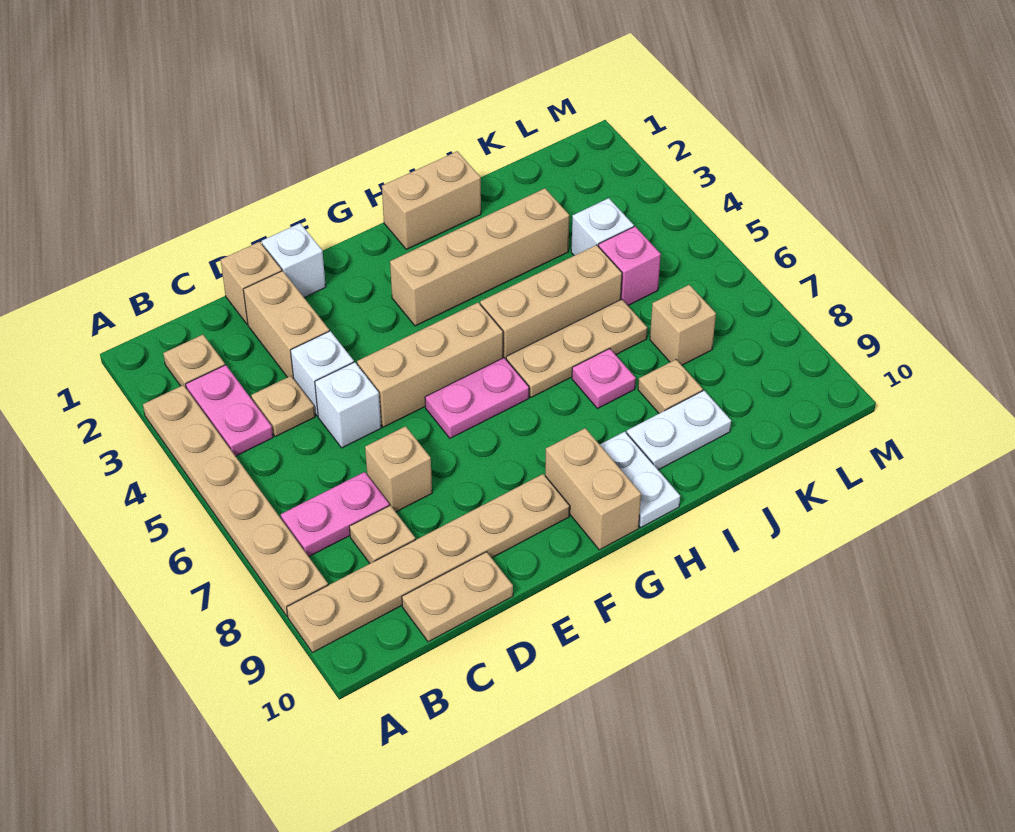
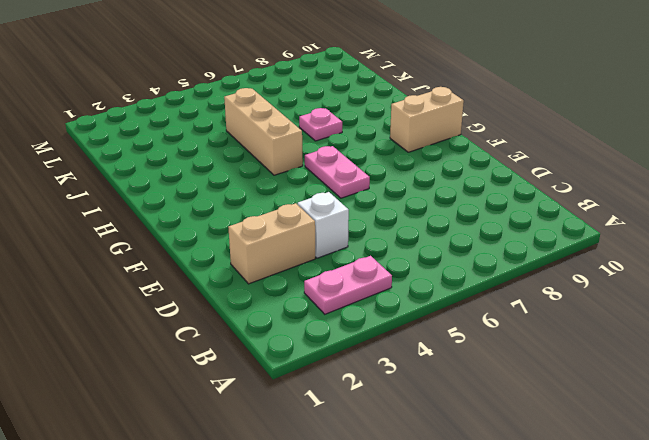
none -> tan 1x6 plate [143,385,328,616]
none -> tan 1x6 plate [287,474,570,653]
none -> tan 1x1 plate [163,335,225,388]

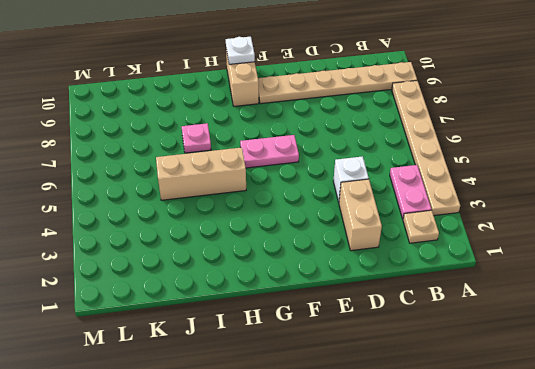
white 1x1 plate [226,37,255,64] -> none
none -> pink 1x2 plate [281,472,389,557]
none -> tan 1x1 plate [251,376,315,437]
none -> tan 1x1 plate [349,505,415,563]

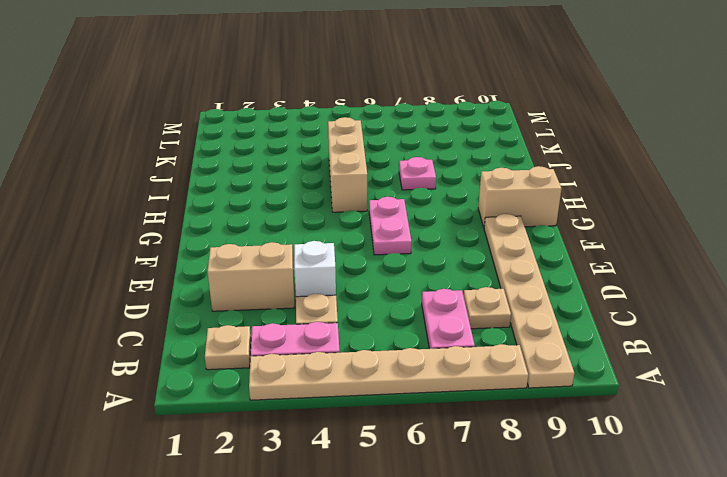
none -> tan 1x2 plate [402,552,513,642]
none -> tan 1x1 brick [221,242,282,324]
none -> white 1x1 brick [315,362,381,448]

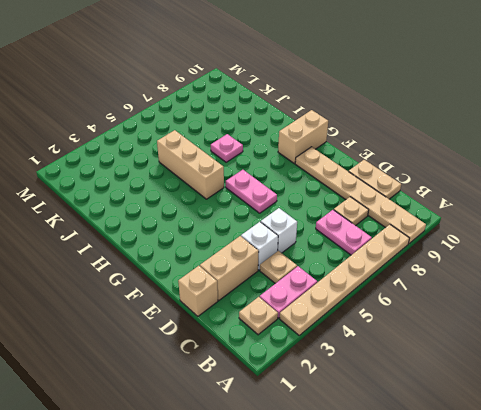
none -> tan 1x1 brick [365,426,432,512]
none -> white 1x1 brick [262,223,326,297]
none -> tan 1x3 brick [357,302,503,427]

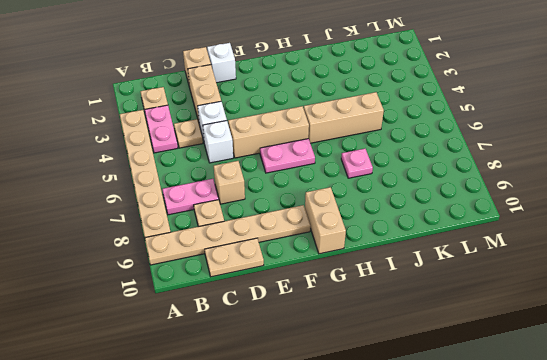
none -> tan 1x4 brick [390,188,569,326]
none -> tan 1x2 brick [382,151,481,249]
none -> tan 1x3 plate [506,299,647,397]

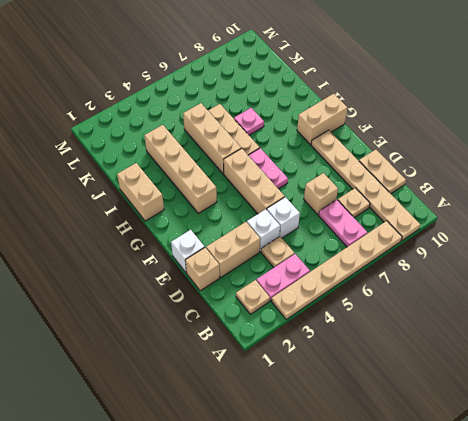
none -> white 1x2 plate [600,432,680,528]
none -> white 1x2 plate [627,391,731,470]
none -> tan 1x1 plate [638,360,703,413]

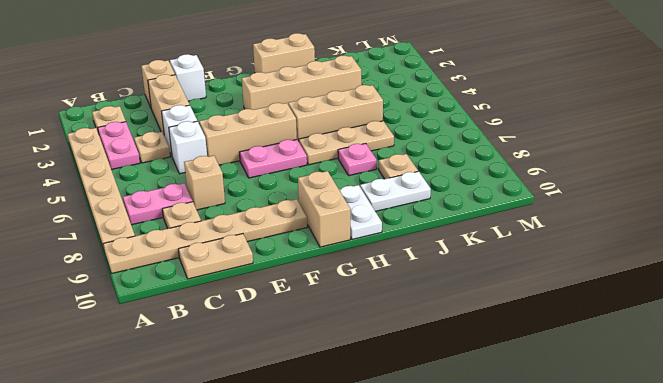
none -> white 1x1 brick [571,198,634,256]
none -> pink 1x1 brick [598,227,661,305]
none -> tan 1x1 brick [650,285,716,365]

